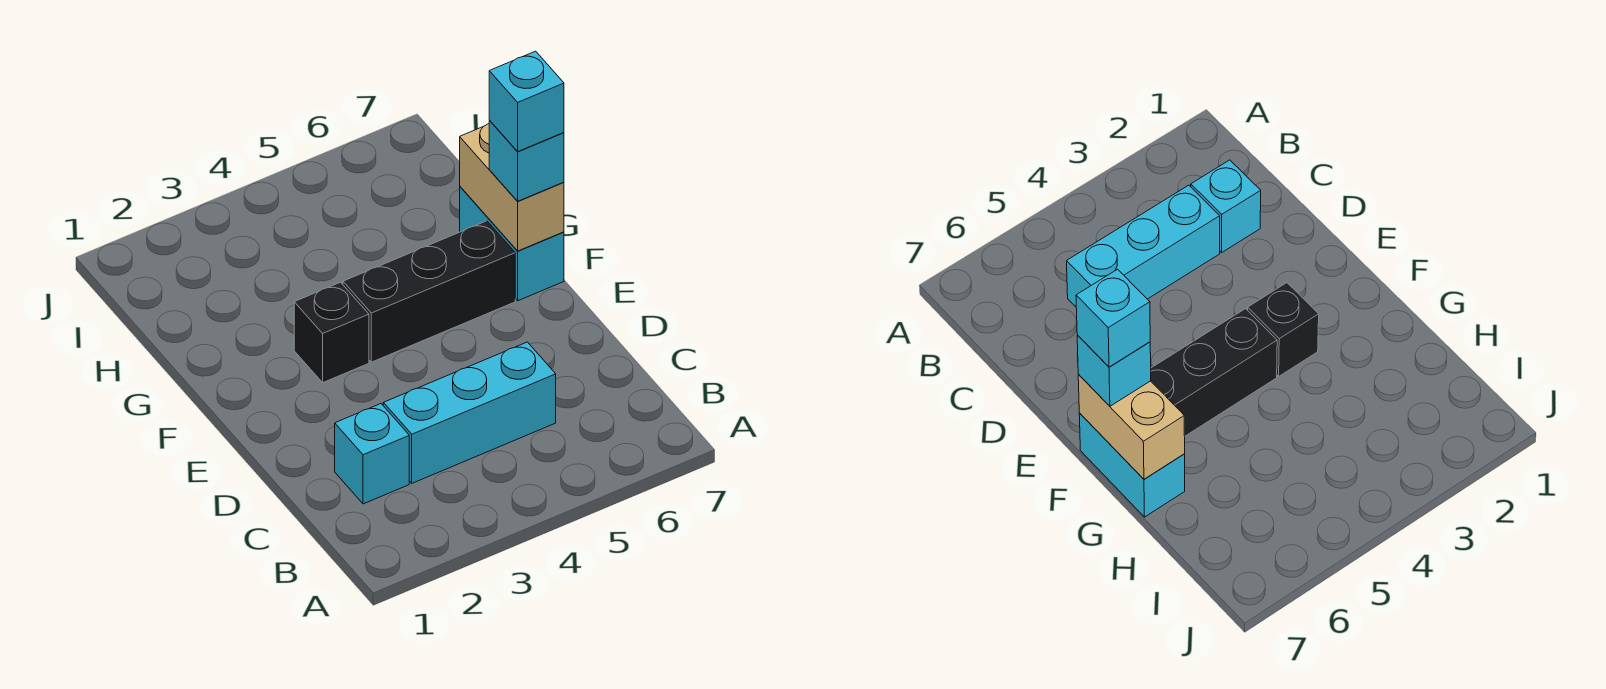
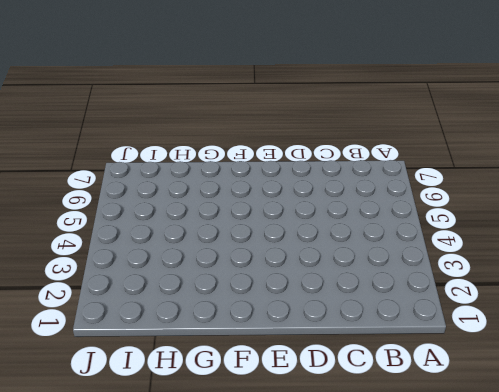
none -> cyan 1x1 brick [335,404,409,504]
none -> cyan 1x3 brick [383,342,556,483]

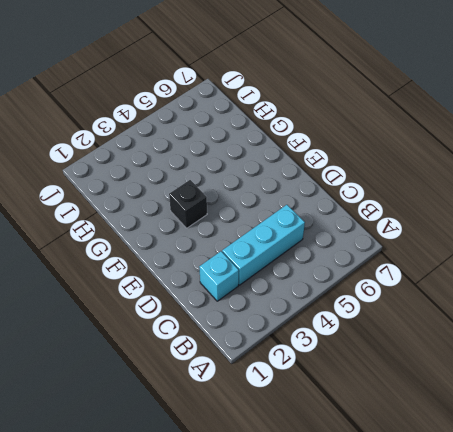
none -> black 1x3 brick [343,221,515,362]
none -> cyan 1x2 brick [460,187,564,301]

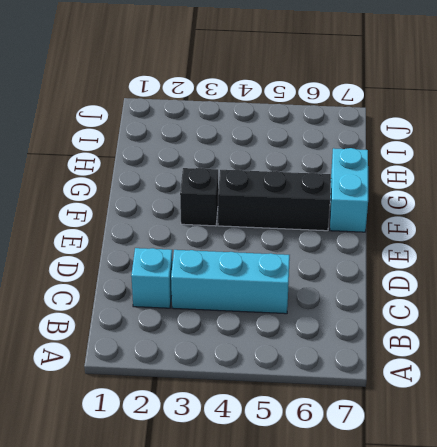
none -> tan 1x2 brick [460,124,564,251]
none -> cyan 1x1 brick [489,121,564,201]

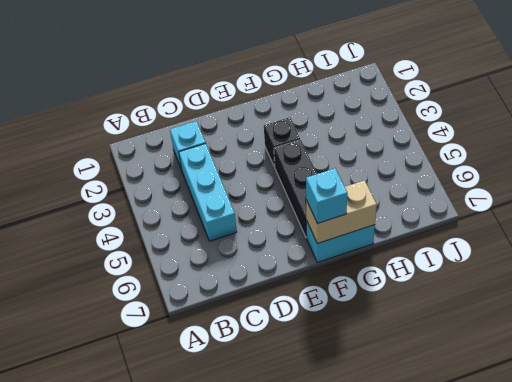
none -> cyan 1x1 brick [489,51,564,152]

